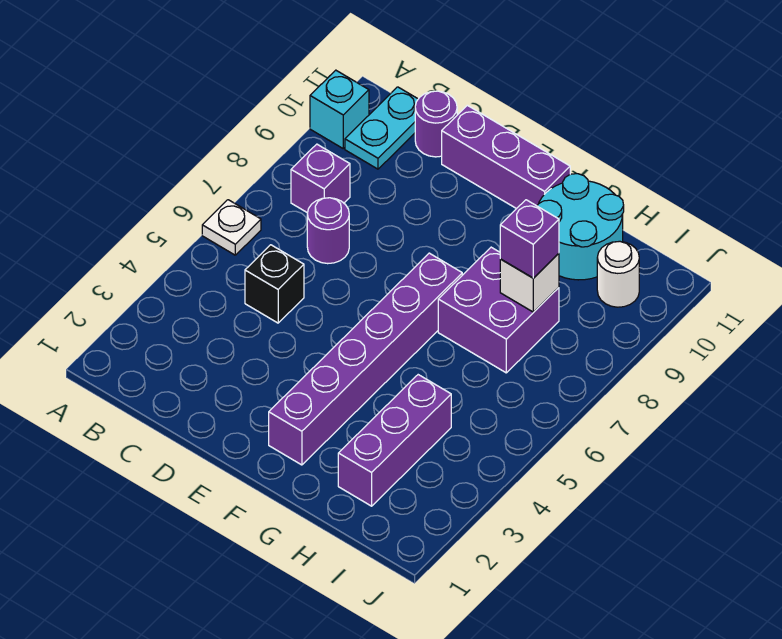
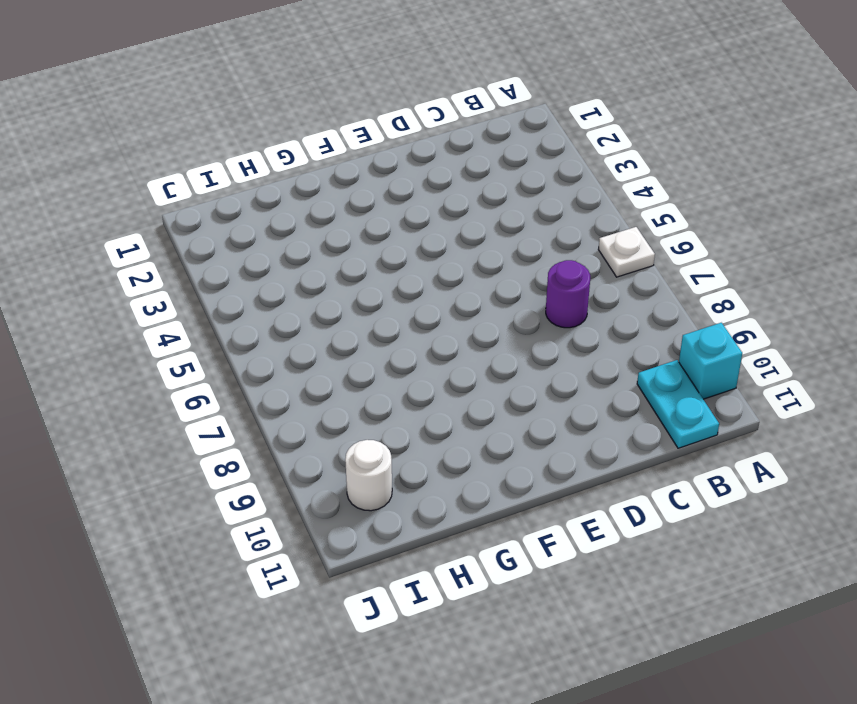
none -> purple 1x1 brick [291,144,350,213]
none -> black 1x1 brick [245,245,304,323]
none -> purple 1x1 round brick [415,91,457,157]

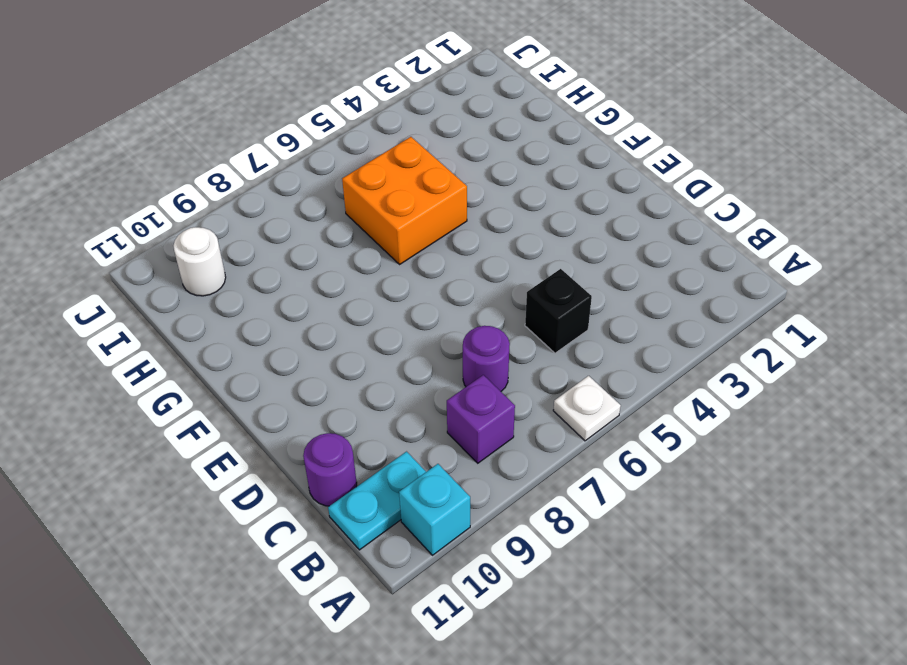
orange 2x2 brick [342,137,467,264] -> none
none -> purple 1x3 brick [442,105,570,209]
none -> purple 1x6 brick [269,253,462,465]
none -> purple 2x2 brick [438,247,559,373]

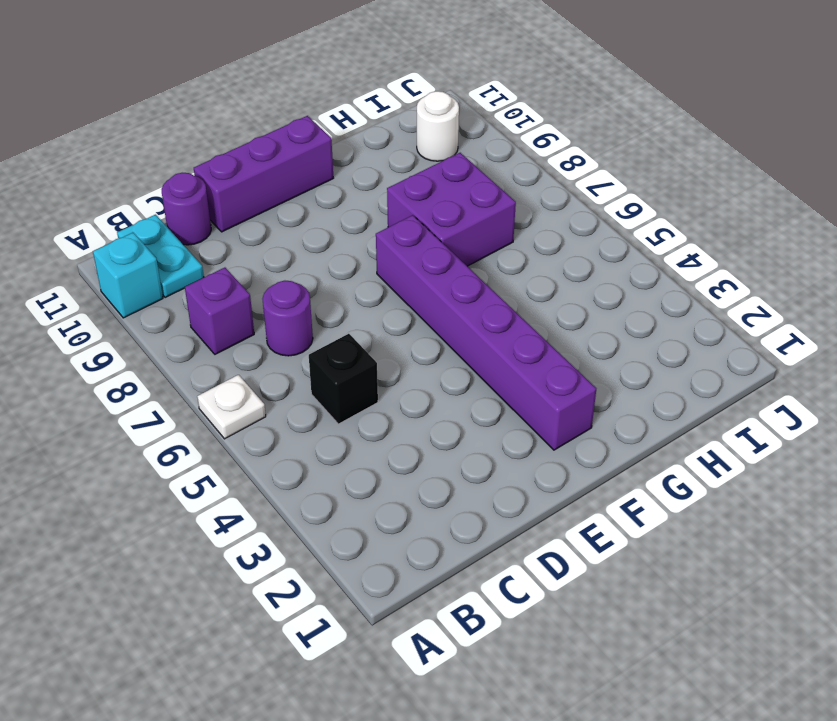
none -> cyan 2x2 round brick [537,174,624,280]
none -> purple 1x3 brick [338,375,451,506]
none -> white 1x1 brick [500,253,559,312]

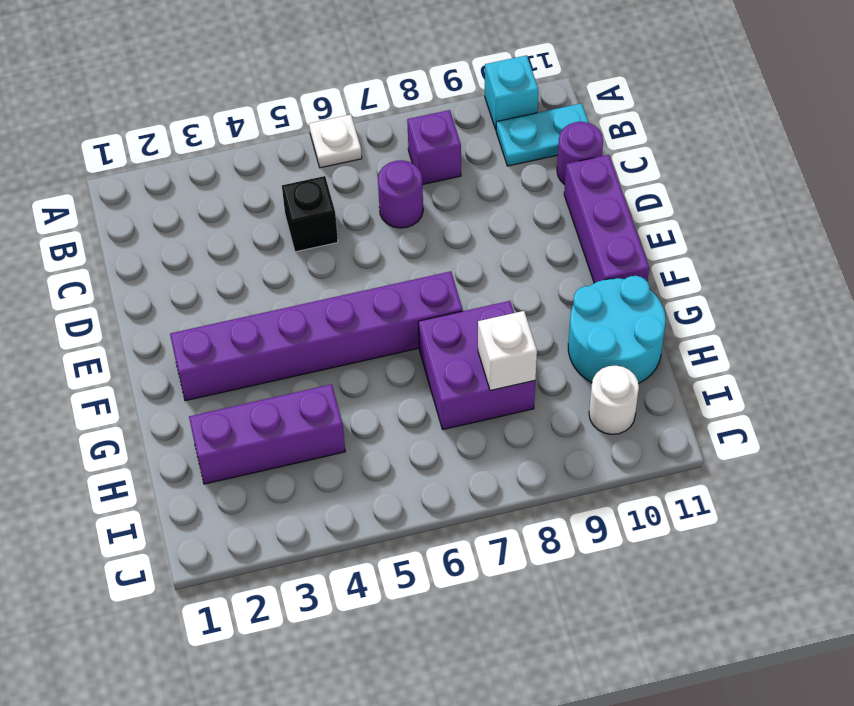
none -> purple 1x1 brick [500,200,559,278]

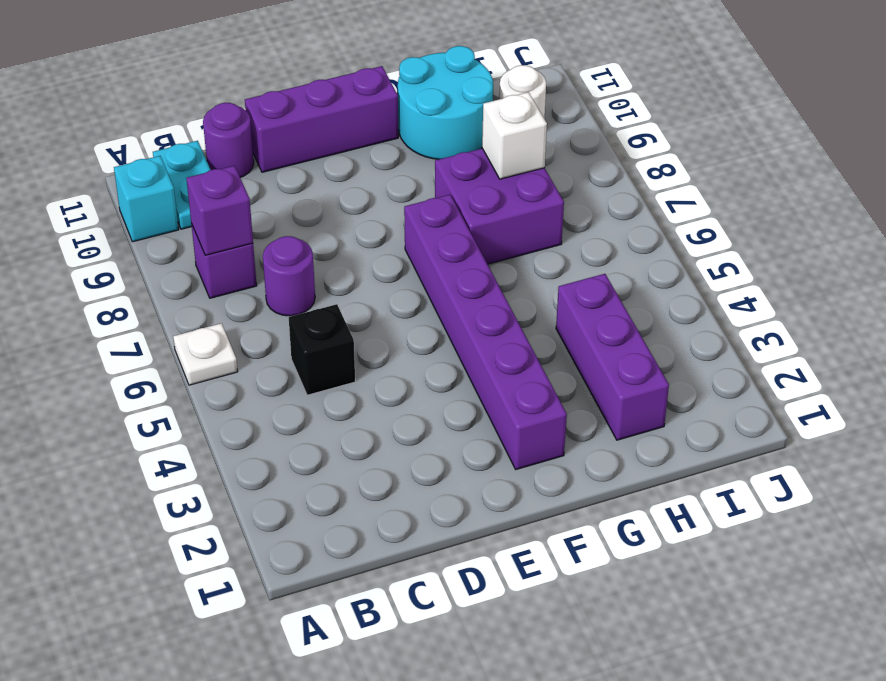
purple 1x1 brick [186,166,253,255] -> purple 1x1 brick moved to [500,200,559,278]

